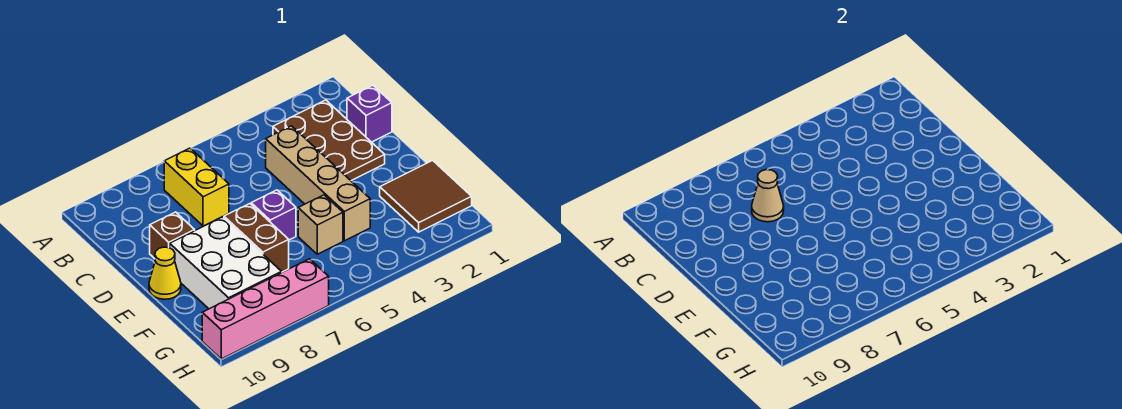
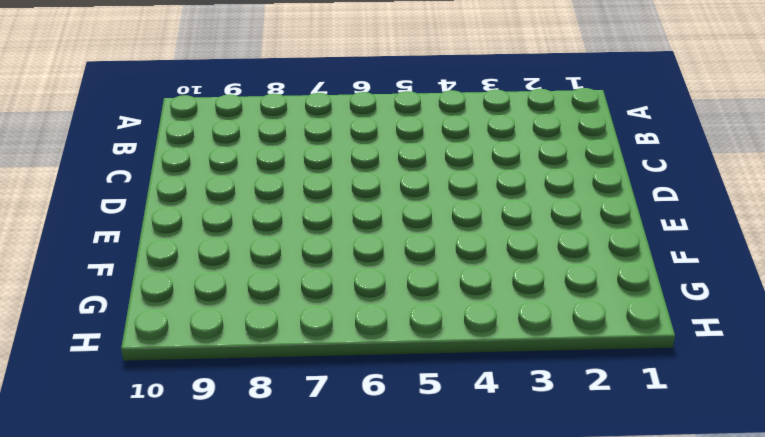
none -> brown 2x3 plate [273,100,385,181]
none -> yellow 1x2 brick [164,148,229,226]
none -> purple 1x1 brick [347,85,392,142]

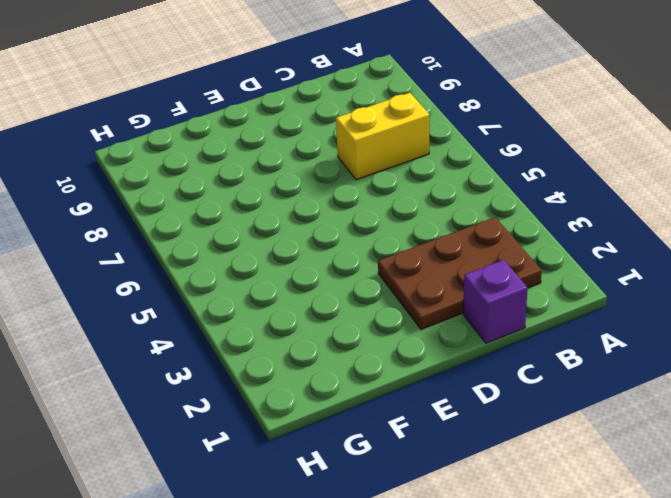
none -> tan 1x4 brick [266,126,370,241]
none -> brown 1x1 brick [150,212,195,259]
none -> purple 1x1 brick [251,190,296,240]

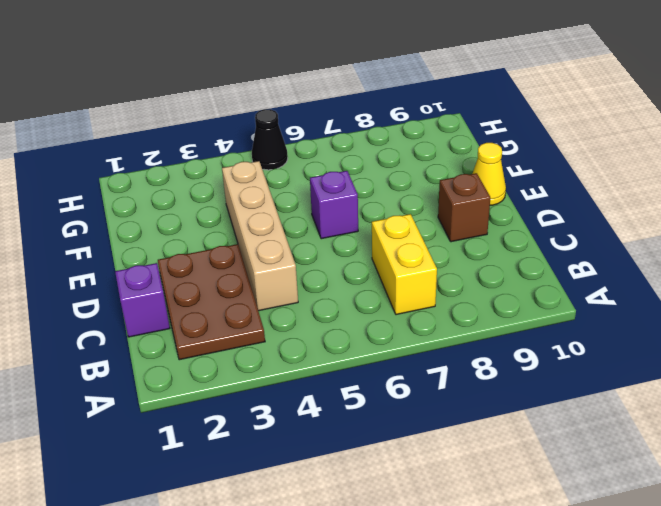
black 1x1 cone [252,109,288,170] -> none
none -> brown 1x2 brick [224,204,289,272]
none -> white 2x3 brick [170,217,282,309]
none -> brown 2x2 tile [380,160,472,232]

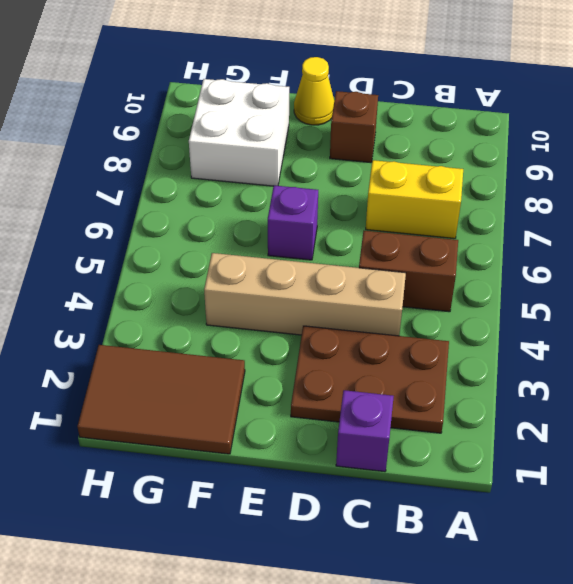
brown 1x2 brick [359,231,458,312] -> brown 1x2 brick moved to [224,204,289,272]
brown 2x3 tile [77,345,245,454] -> brown 2x2 tile [380,160,472,232]
white 2x2 brick [189,79,289,186] -> white 2x3 brick [170,217,282,309]
none -> tan 1x1 brick [298,195,343,254]
none -> pink 1x4 brick [202,259,329,359]
none -> tan 1x1 cone [752,170,784,222]

